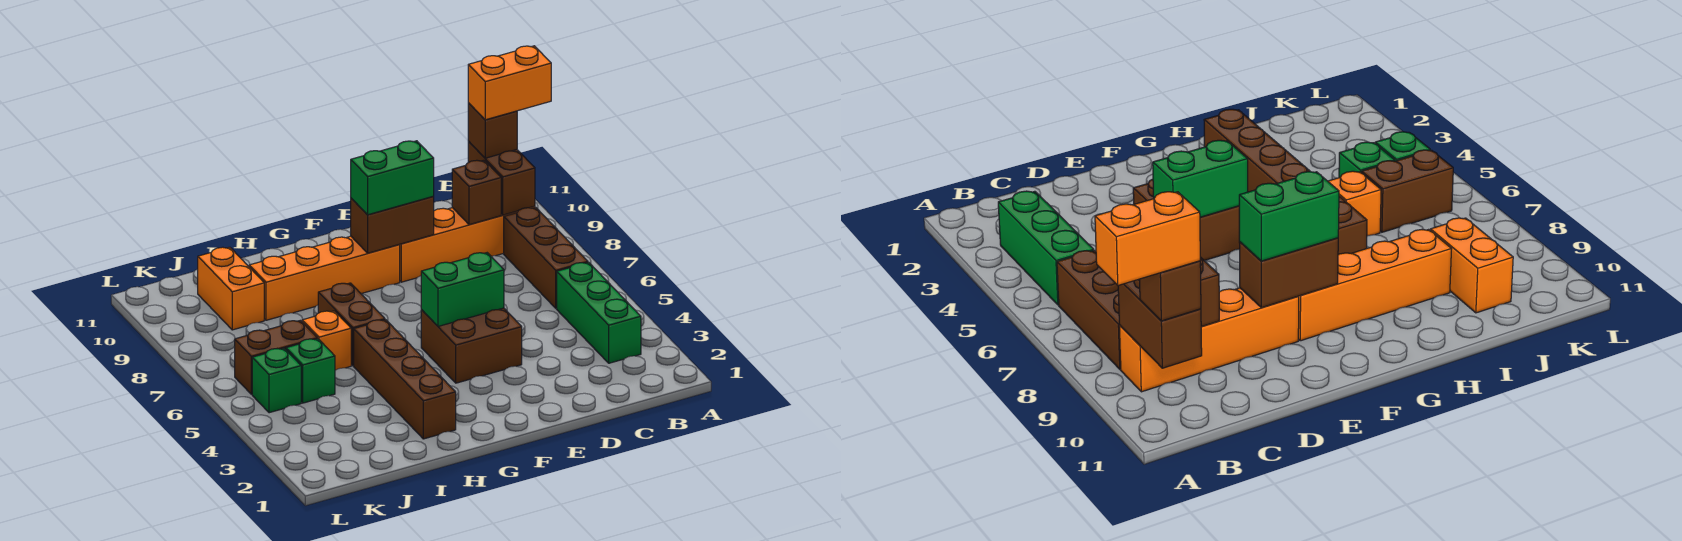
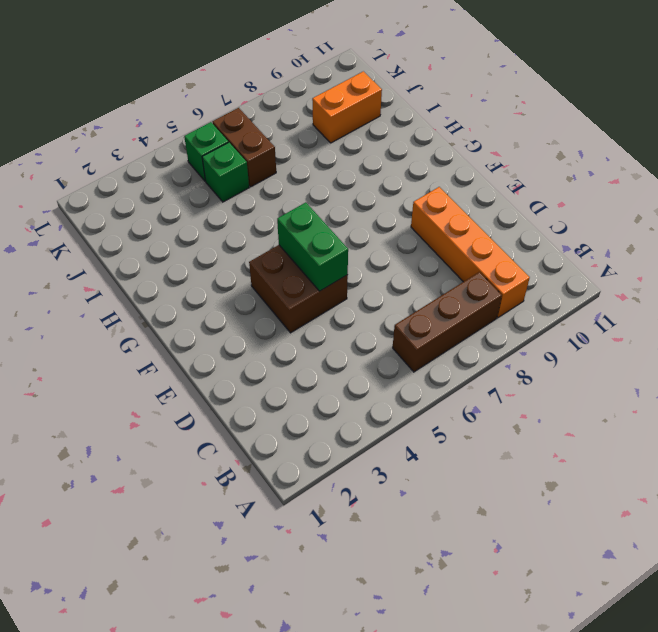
none -> green 1x3 brick [557,262,641,363]
none -> orange 1x4 brick [249,236,400,320]
none -> brown 1x4 brick [354,320,456,439]

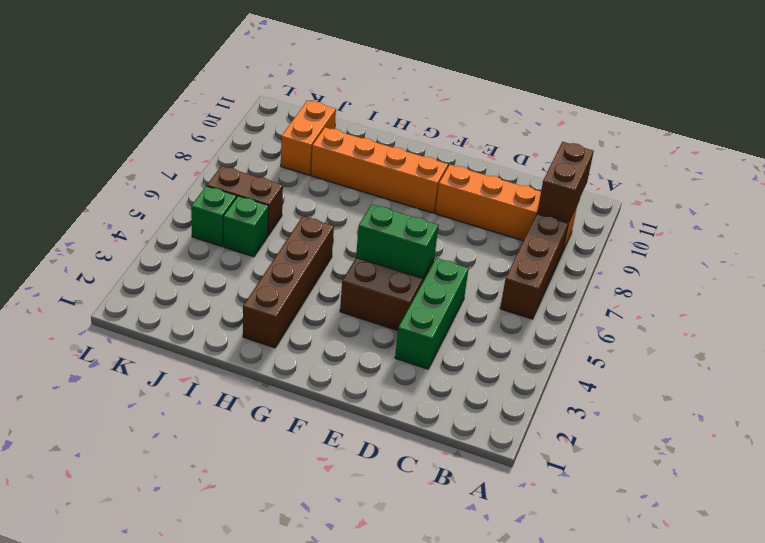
green 1x3 brick [395,258,469,369] -> green 1x3 brick moved to [557,262,641,363]
none -> brown 1x2 brick [318,283,385,366]
none -> orange 1x1 brick [302,311,351,370]
none -> brown 1x1 brick [452,160,501,225]

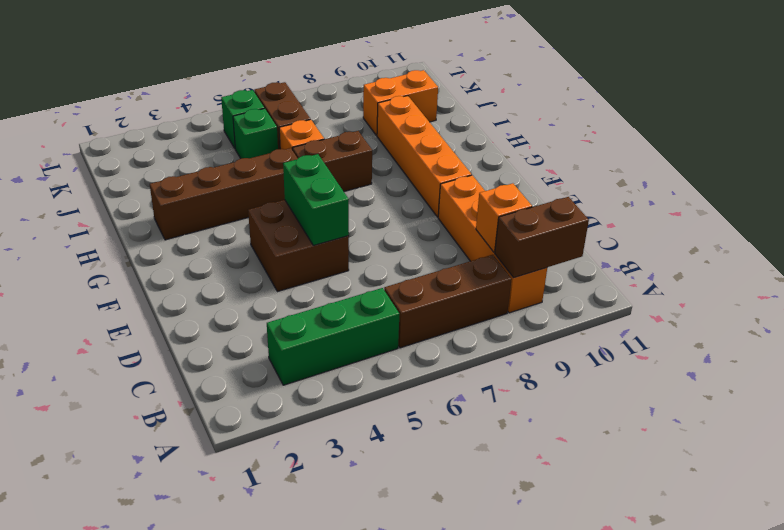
orange 1x1 brick [476,183,532,252] -> brown 1x1 brick [452,160,501,225]
none -> brown 1x2 brick [351,197,434,253]
none -> brown 1x1 brick [468,103,517,158]
none -> green 1x2 brick [351,141,434,215]

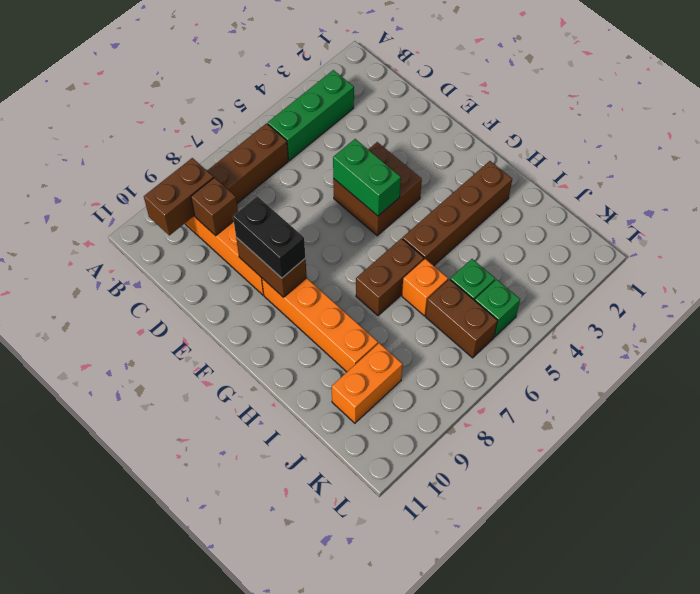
black 1x2 brick [233,196,305,278] -> green 1x2 brick [351,141,434,215]
none -> brown 1x1 brick [468,103,517,158]
none -> orange 1x2 brick [468,46,551,120]

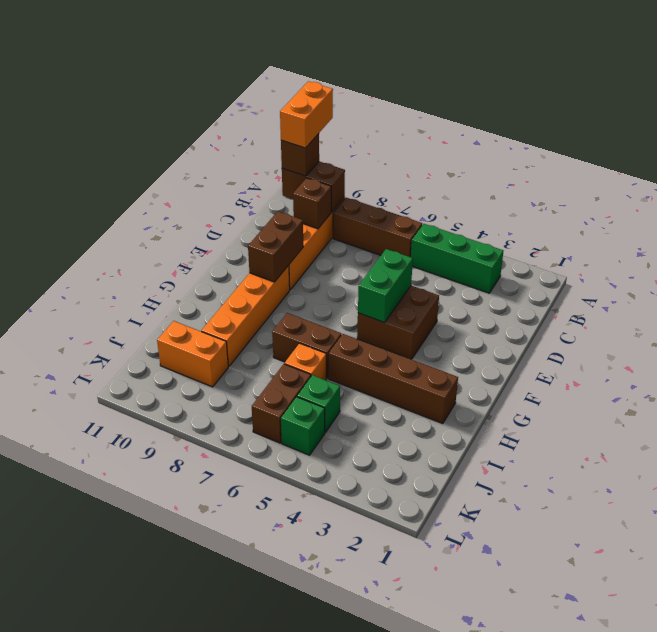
none -> green 1x2 brick [351,141,434,215]

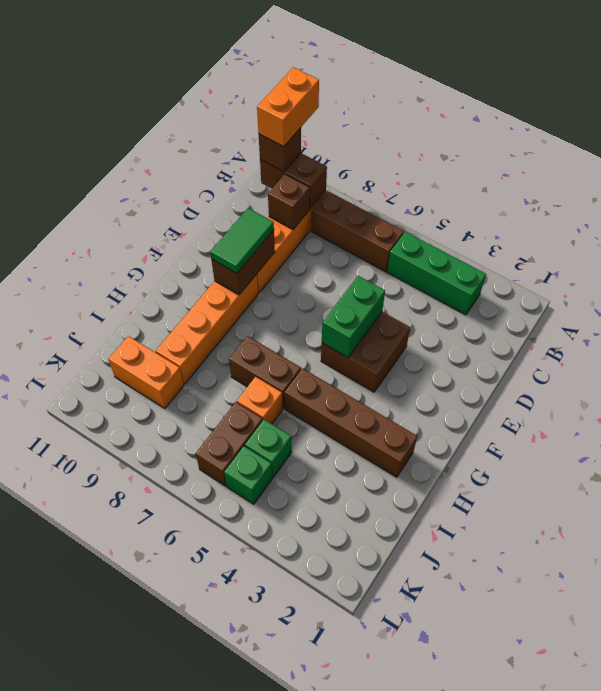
green 1x2 tile [210,208,274,273] -> green 1x2 brick [351,141,434,215]

